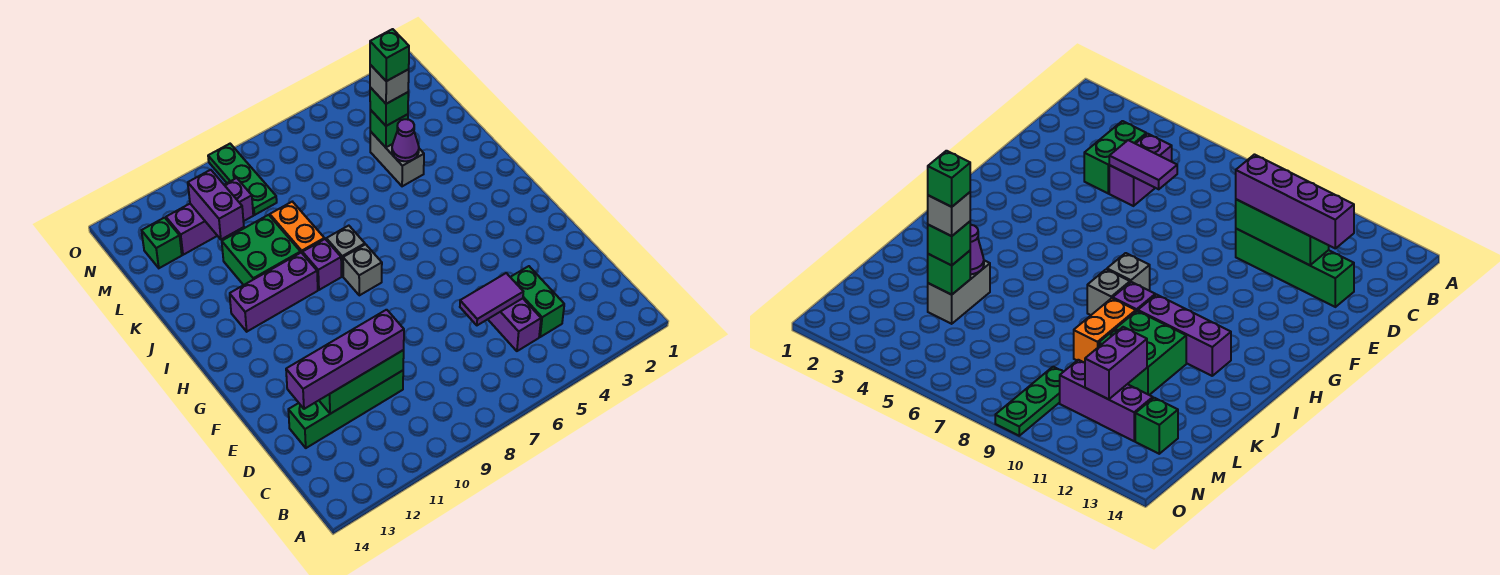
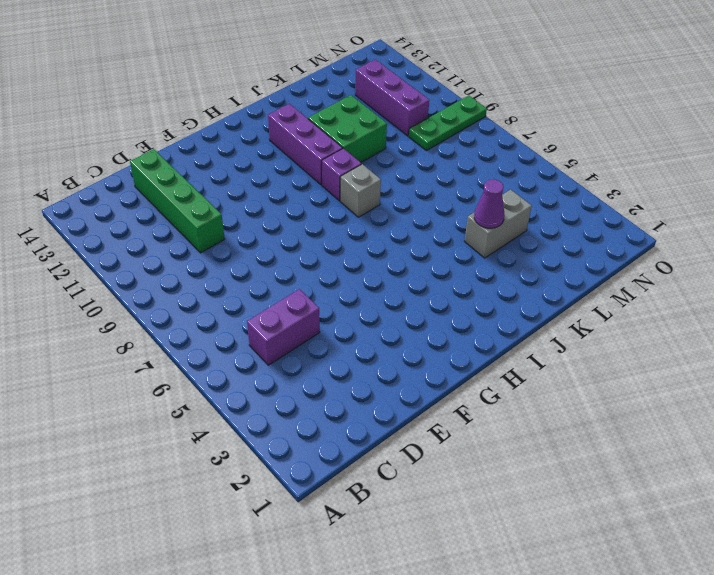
none -> green 1x2 brick [511,266,564,337]
none -> grey 1x1 brick [343,244,382,295]
none -> orange 1x2 brick [270,202,324,254]

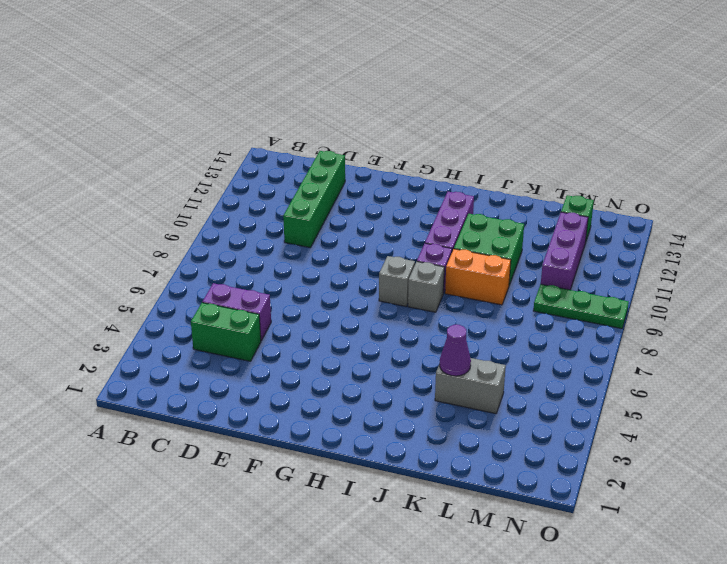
none -> purple 1x2 tile [460,273,523,325]
none -> green 1x3 brick [319,350,404,414]
none -> green 1x1 brick [370,110,408,147]

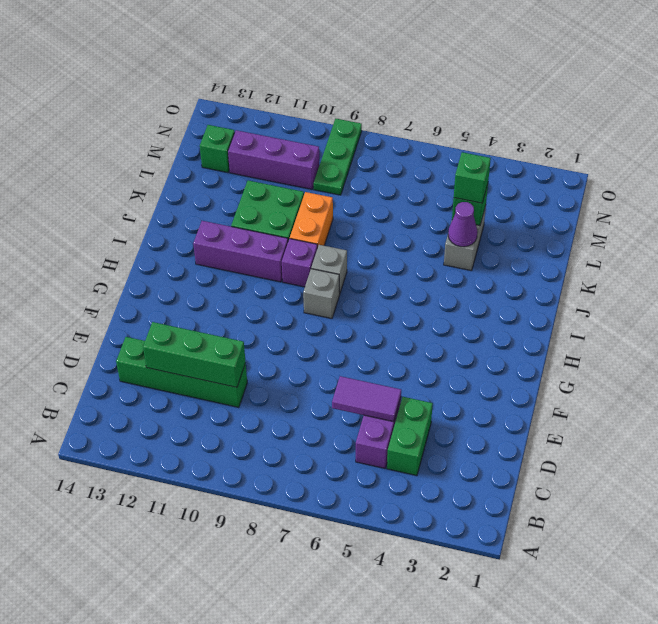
none -> purple 1x2 brick [188,170,244,239]
none -> purple 1x4 brick [286,310,404,409]
none -> grey 1x1 brick [370,65,409,104]

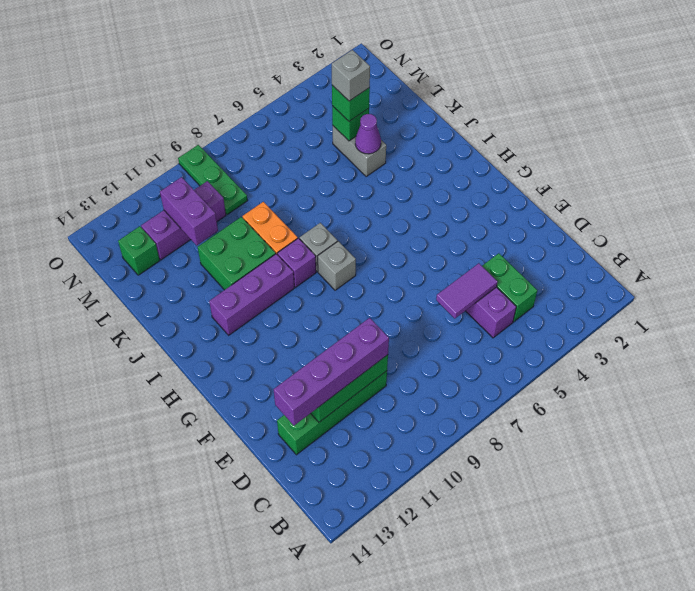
none -> green 1x1 brick [370,29,409,81]

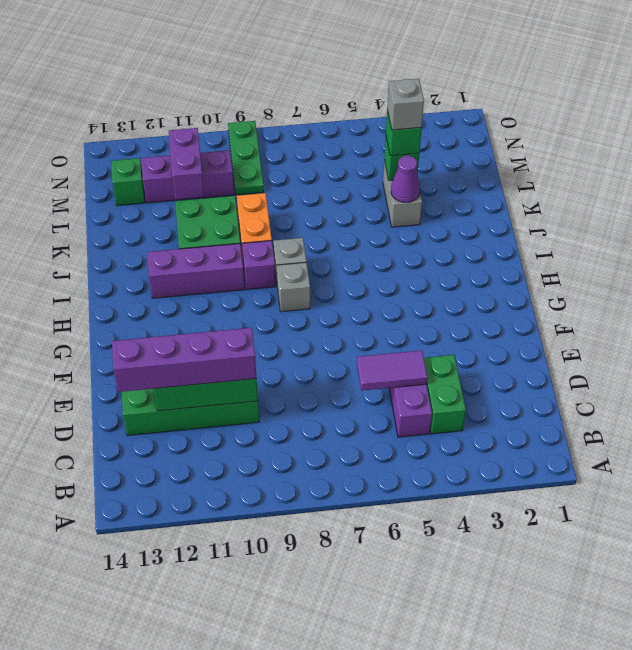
none -> green 1x1 brick [370,29,409,81]

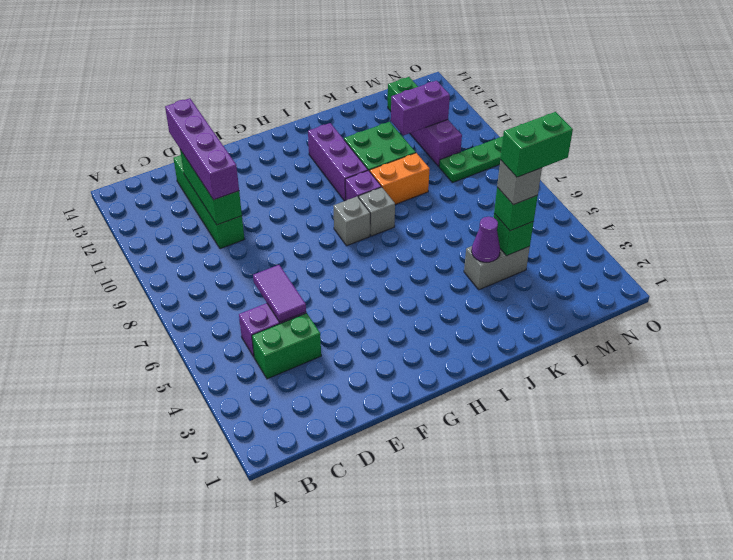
green 1x2 brick [500,112,573,177] -> green 1x1 brick [370,29,409,81]

